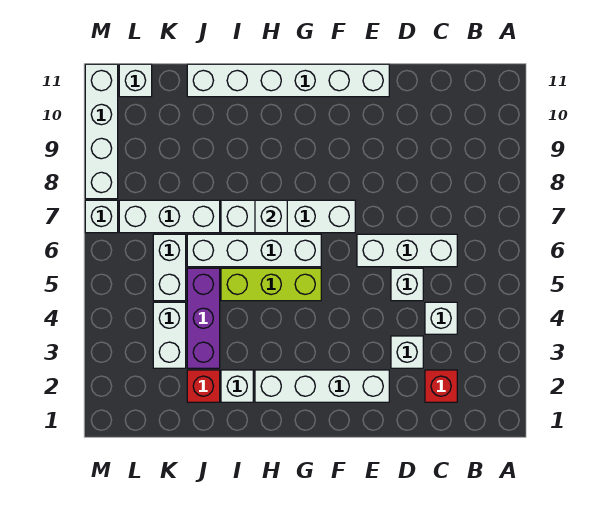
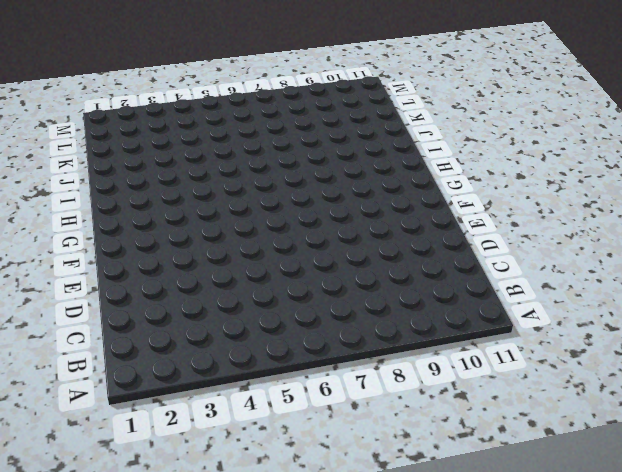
none -> red 1x1 brick [425,370,457,402]
none -> white 1x1 brick [425,302,457,334]
none -> white 1x3 brick [357,234,457,267]

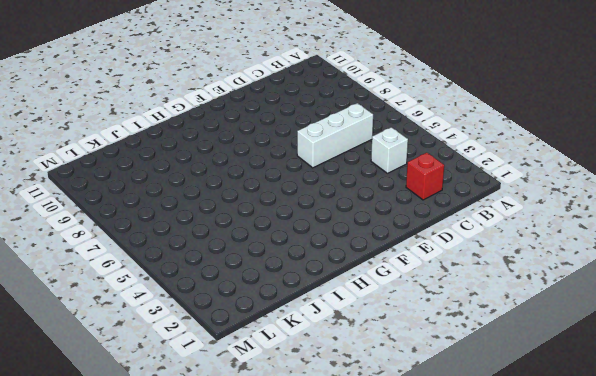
none -> white 1x1 brick [391,336,423,368]
none -> white 1x1 brick [391,268,423,301]
none -> white 1x4 brick [255,370,389,402]

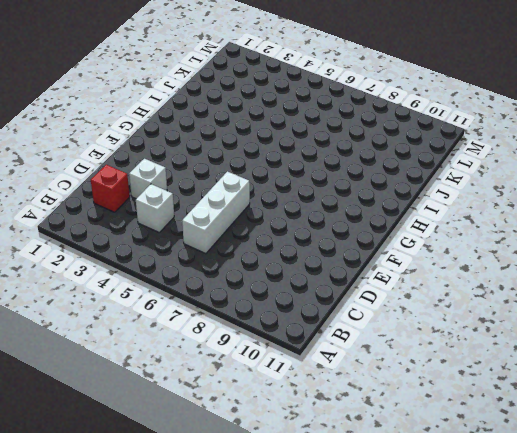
none -> white 1x1 brick [391,268,423,301]
none -> white 1x4 brick [255,370,389,402]
none -> white 1x6 brick [187,64,389,97]

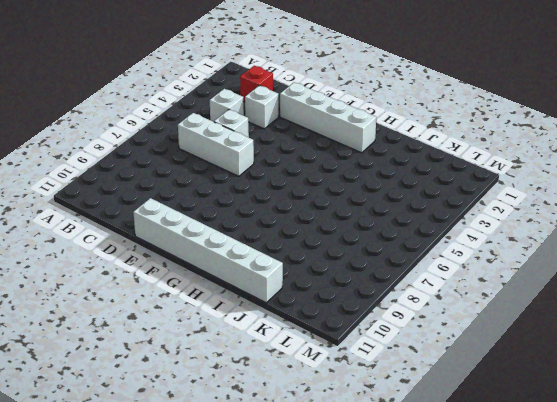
none -> white 1x4 brick [221,200,355,233]
none -> lime 1x3 brick [221,268,321,301]
none -> white 1x4 brick [187,234,321,267]

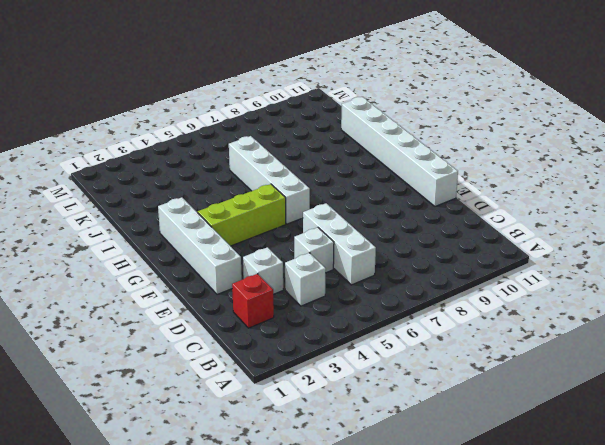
lime 1x3 brick [198,184,286,246] -> lime 1x3 brick turned to [221,268,321,301]
none -> white 1x4 brick [221,200,355,233]
none -> white 1x1 brick [221,370,253,402]
none -> red 1x1 brick [187,370,220,402]

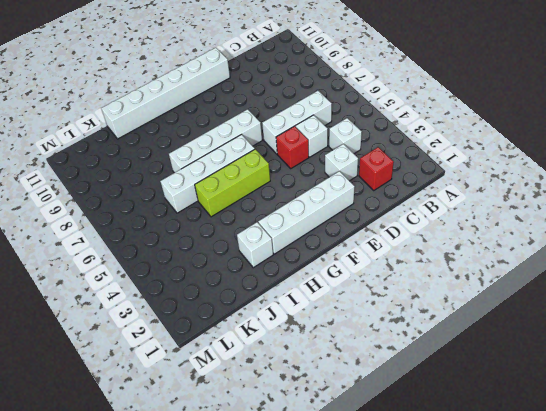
red 1x1 brick [276,126,309,168] -> red 1x1 brick moved to [187,370,220,402]
none -> purple 1x3 brick [187,268,220,368]
none -> white 1x3 brick [119,200,220,233]
none -> white 1x2 brick [153,302,186,368]

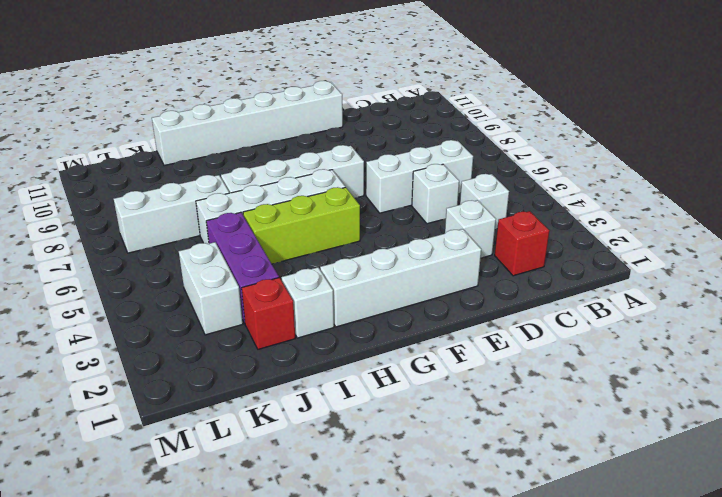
none -> white 1x2 brick [153,234,186,301]
none -> white 1x1 brick [119,64,152,97]
none -> white 1x1 brick [85,200,118,233]

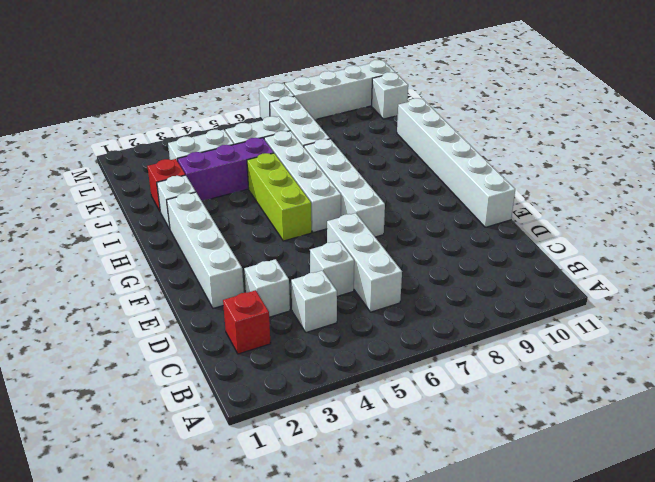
none -> white 1x1 brick [255,200,287,233]

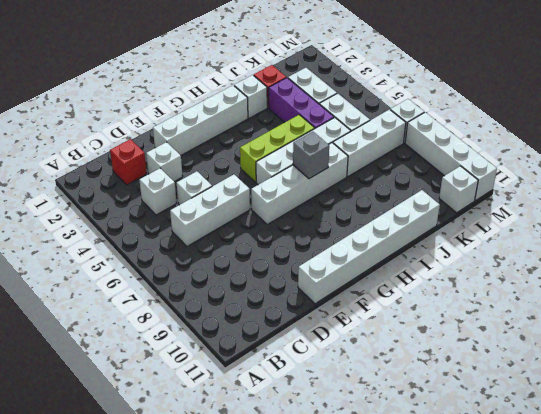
grey 1x1 brick [293,132,329,179] -> white 1x1 brick [255,200,287,233]

